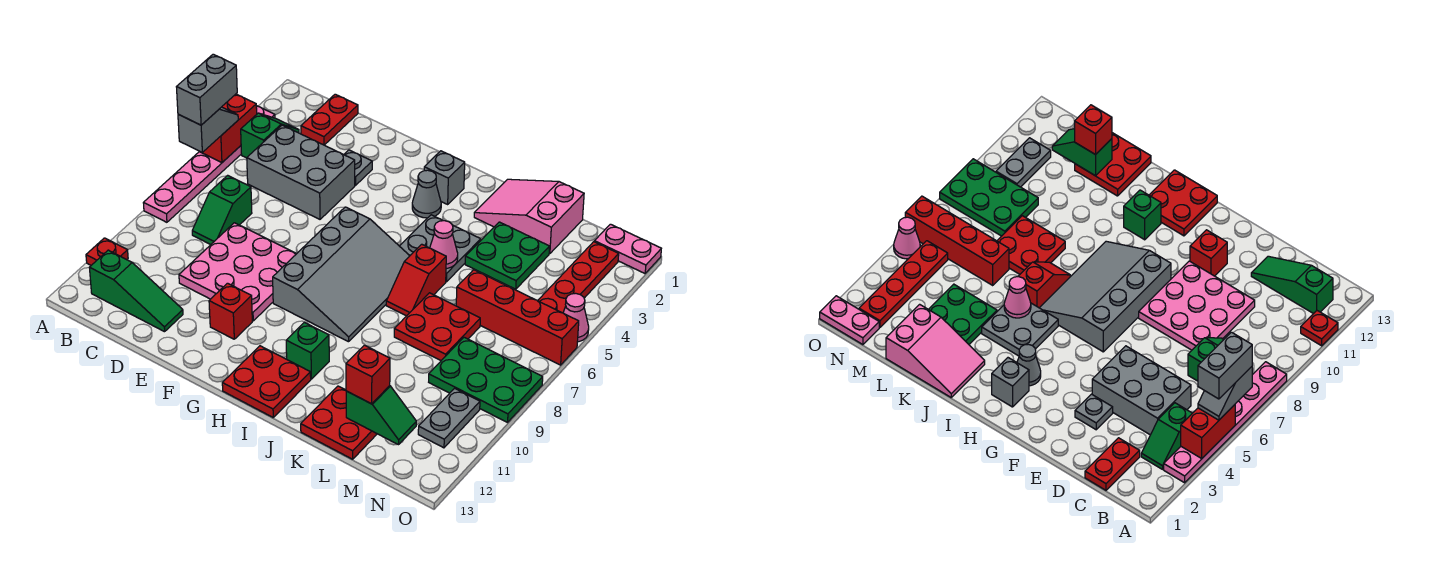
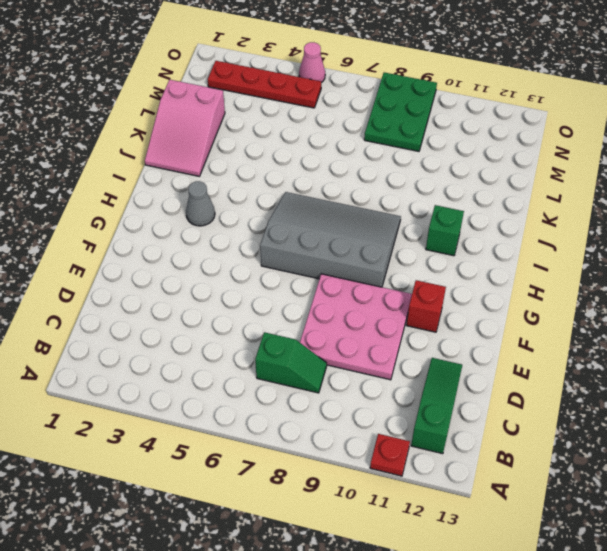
none -> pink 1x6 plate [144,106,275,222]
none -> green 1x2 slope [241,113,299,158]
none -> red 1x2 plate [301,94,358,145]
none -> grey 2x3 brick [247,125,355,219]

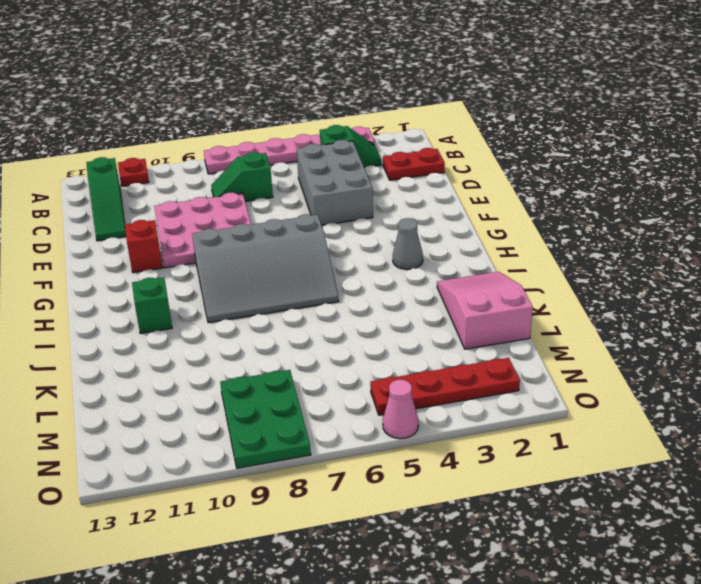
none -> grey 1x1 plate [344,150,372,185]
none -> grey 1x1 brick [424,151,465,204]
none -> red 2x2 plate [222,346,311,417]
none -> grey 2x2 plate [400,215,481,282]

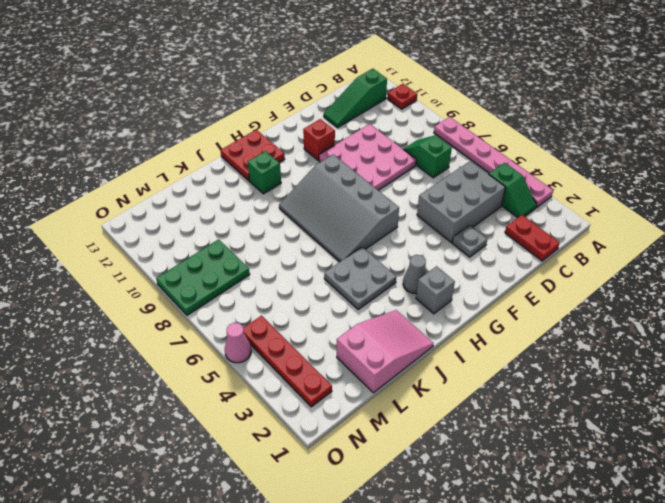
none -> red 1x2 slope [386,244,446,316]
none -> green 2x2 plate [465,222,550,289]
none -> red 2x2 plate [394,293,480,360]
none -> red 2x2 plate [301,386,377,459]

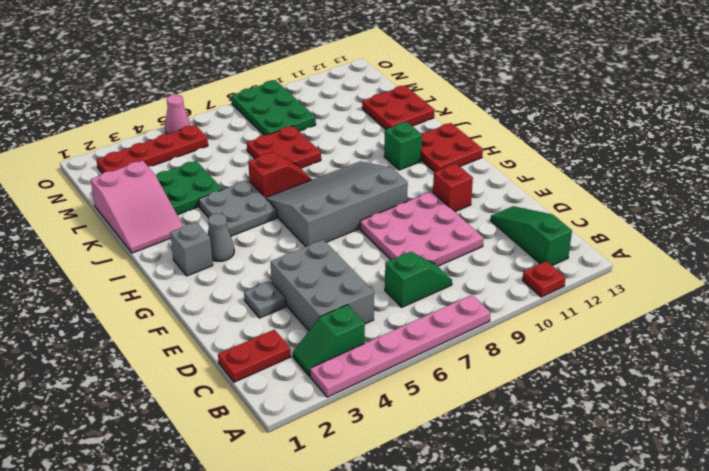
none -> red 1x4 brick [456,270,579,365]
none -> pink 1x2 plate [594,224,661,273]
none -> grey 1x2 plate [418,388,480,448]
none -> red 1x2 brick [199,94,257,163]

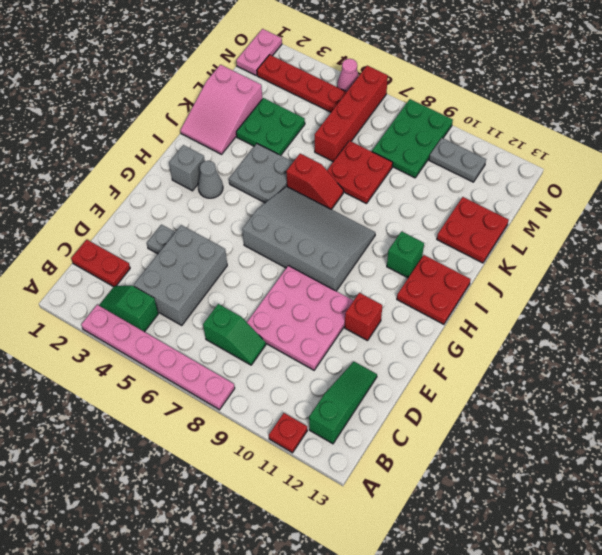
none -> red 1x2 brick [199,94,257,163]
none -> pink 1x1 cone [430,221,458,269]
none -> green 1x2 slope [346,386,416,445]
none -> grey 1x2 slope [178,107,238,152]

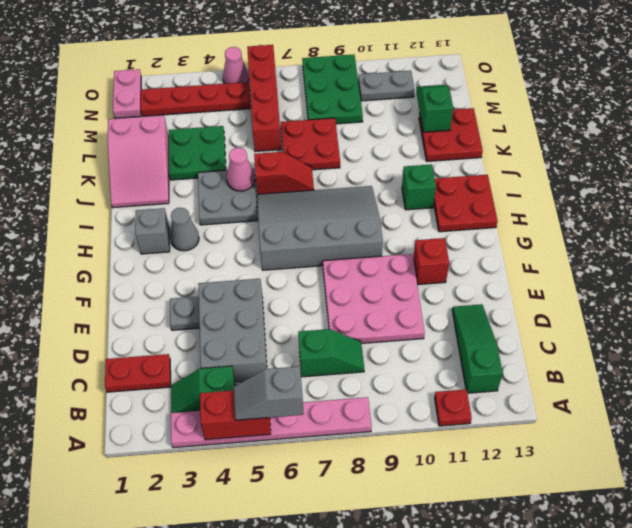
none -> red 1x1 brick [346,345,390,404]
none -> grey 1x2 brick [177,54,237,125]

